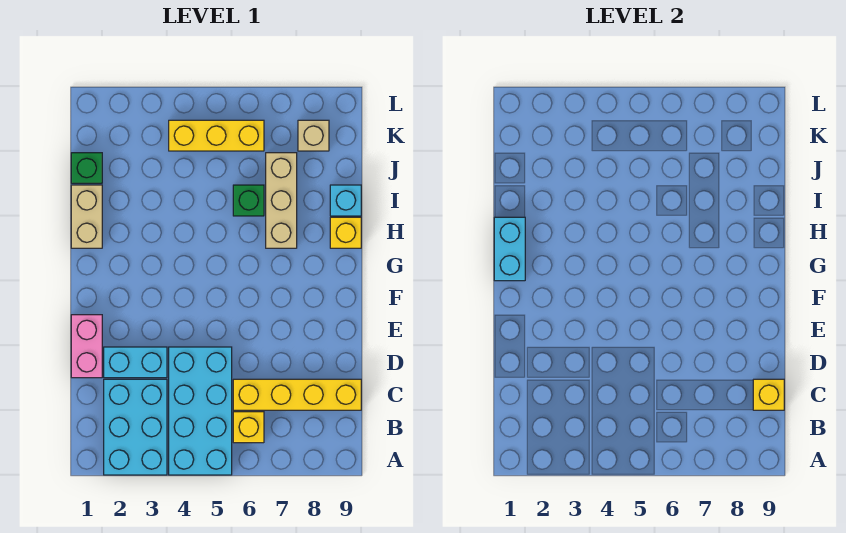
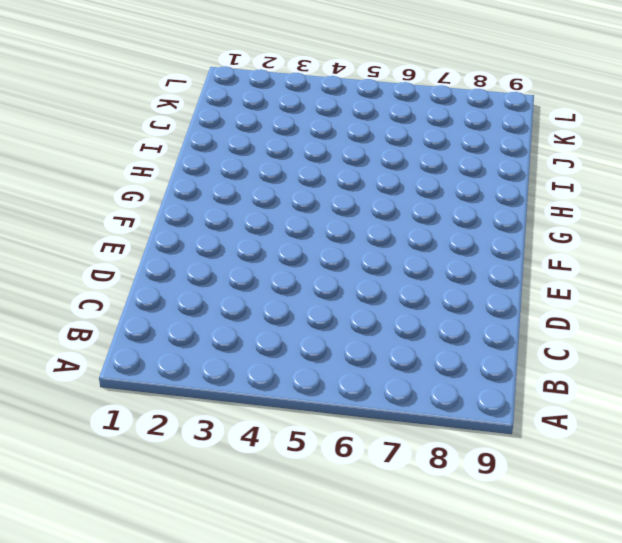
none -> cyan 2x3 brick [104,379,167,475]
none -> cyan 2x4 brick [169,347,232,475]
none -> yellow 1x1 brick [233,412,264,443]

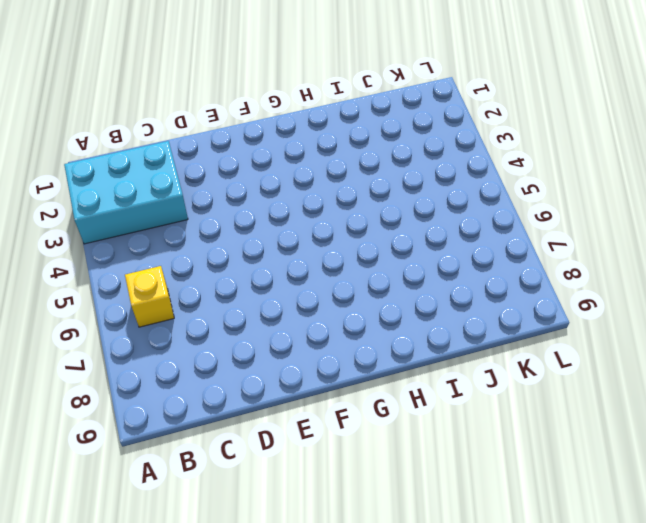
none -> cyan 2x4 brick [169,347,232,475]
none -> yellow 1x4 brick [233,379,361,410]
none -> pink 1x2 brick [71,315,102,378]

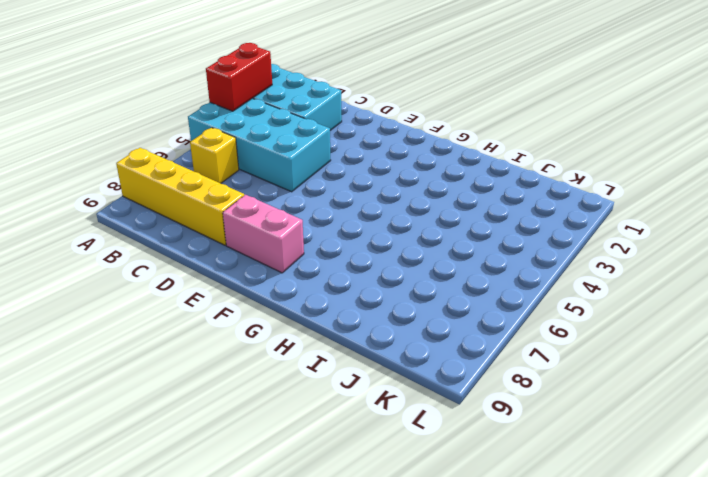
red 1x2 brick [206,43,272,111] -> none
yellow 1x4 brick [116,148,244,245] -> yellow 1x4 brick turned to [233,379,361,410]
pink 1x2 brick [223,195,304,273] -> pink 1x2 brick moved to [71,315,102,378]
none -> cyan 1x2 brick [104,347,167,378]
none -> tan 1x2 brick [71,185,102,248]
none -> tan 1x3 brick [266,153,297,248]

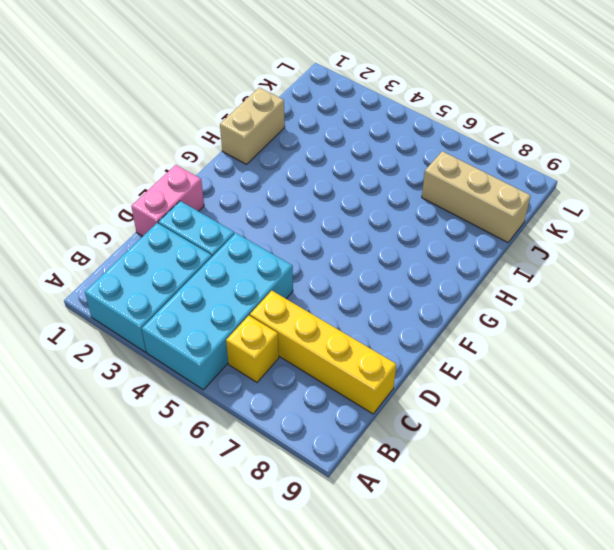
tan 1x3 brick [422,151,531,242] -> tan 1x3 brick turned to [266,153,297,248]
none -> yellow 1x1 brick [330,217,361,248]
none -> green 1x1 brick [233,185,264,216]
none -> cyan 1x1 brick [330,185,361,216]

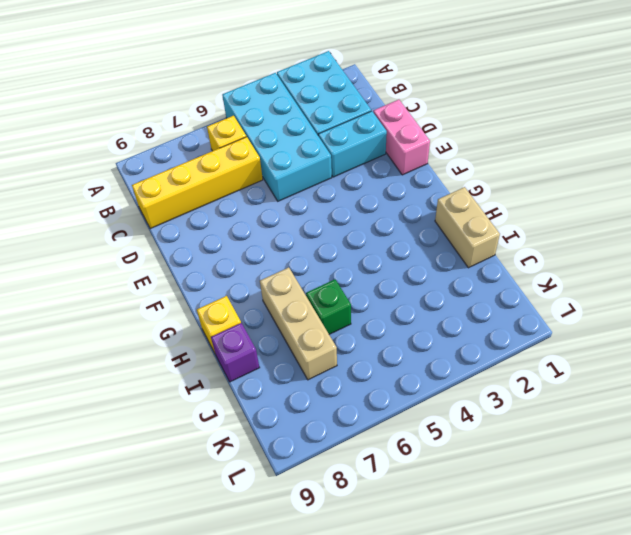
purple 1x1 brick [211,323,260,382] -> cyan 1x1 brick [330,185,361,216]
none -> green 1x1 brick [71,153,102,183]
none -> yellow 1x3 brick [169,120,264,151]
none -> tan 1x1 brick [298,120,329,151]

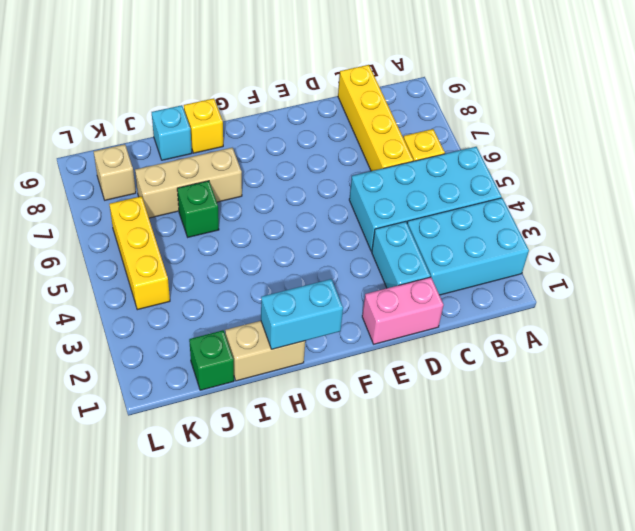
none -> yellow 1x1 brick [753,379,784,410]

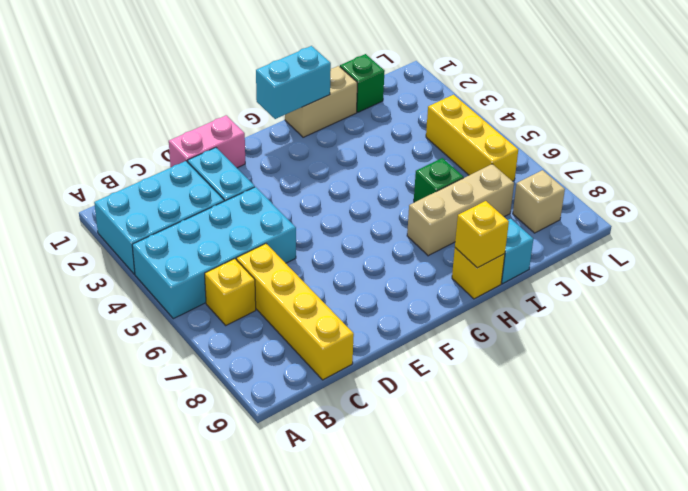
yellow 1x1 brick [455,201,509,268] -> yellow 1x1 brick moved to [753,379,784,410]

